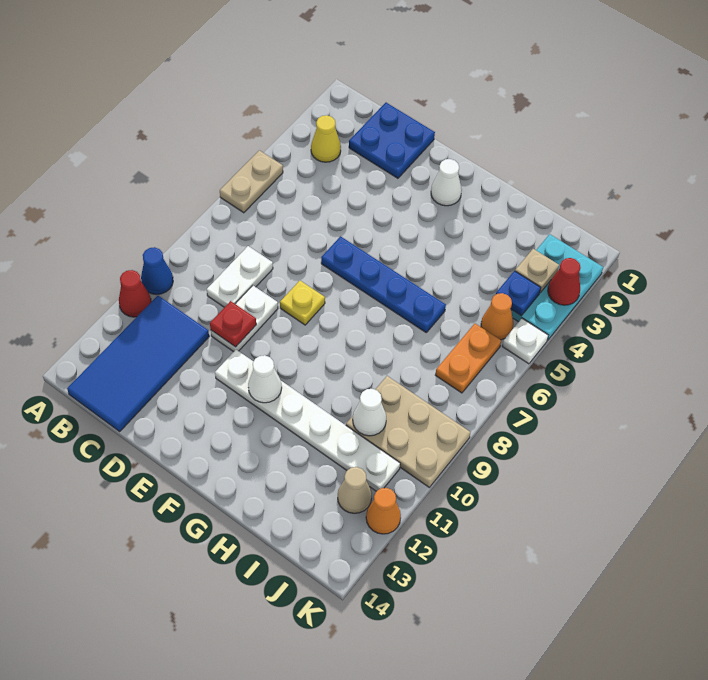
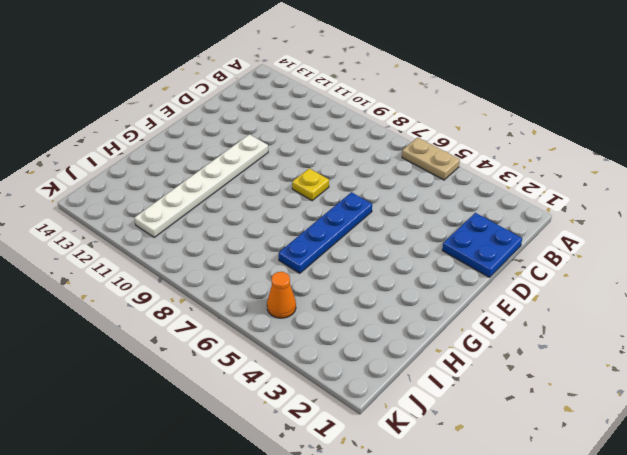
none -> blue 1x1 cone [141,247,173,295]
none -> red 1x1 cone [119,270,151,317]
none -> yellow 1x1 cone [311,115,341,162]

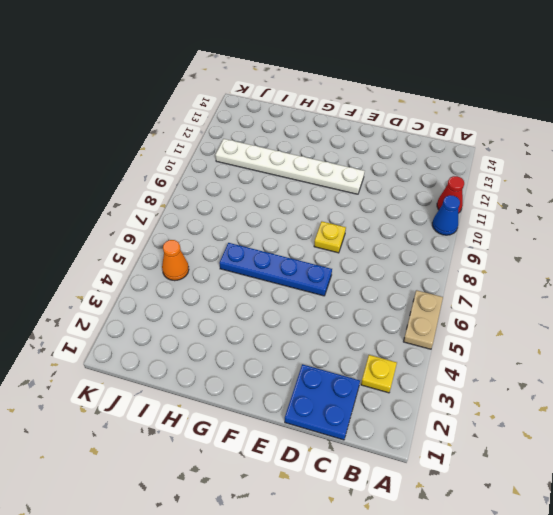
yellow 1x1 plate [361,355,397,393] -> yellow 1x1 cone [311,115,341,162]
none -> blue 2x4 tile [67,296,209,431]
none -> white 1x2 plate [207,246,273,307]
none -> white 1x2 plate [211,286,278,352]

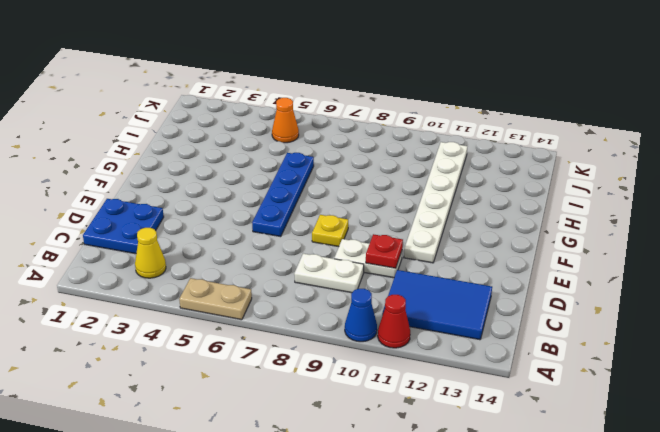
blue 2x3 tile [382,270,492,340] -> blue 2x4 tile [67,296,209,431]
none -> white 1x1 cone [431,159,462,206]
none -> tan 2x3 plate [346,376,470,487]
none -> cyan 2x3 plate [511,234,603,340]

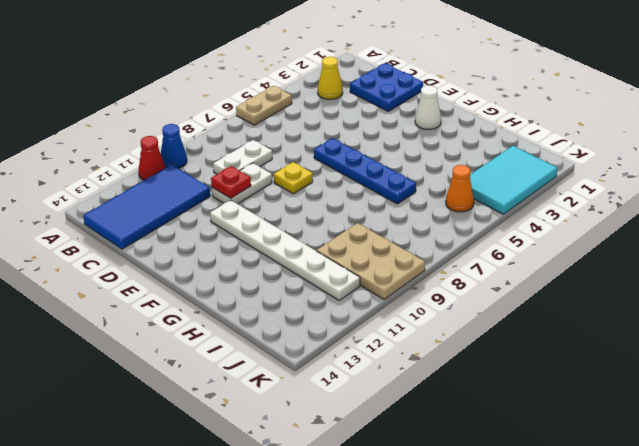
cyan 2x3 tile [470,146,557,214] -> cyan 2x3 plate [511,234,603,340]
none -> orange 1x2 plate [436,324,501,393]
none -> tan 1x1 cone [338,467,372,513]
none -> white 1x1 plate [502,318,548,364]

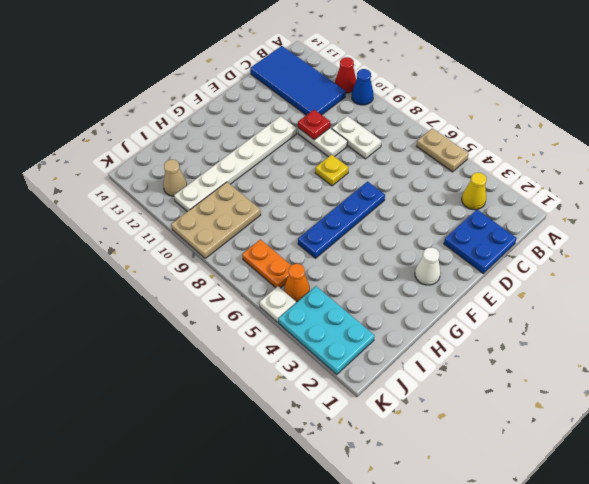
none -> orange 1x1 cone [366,488,401,534]
none -> white 1x1 cone [248,355,282,403]
none -> white 1x1 cone [353,389,386,436]

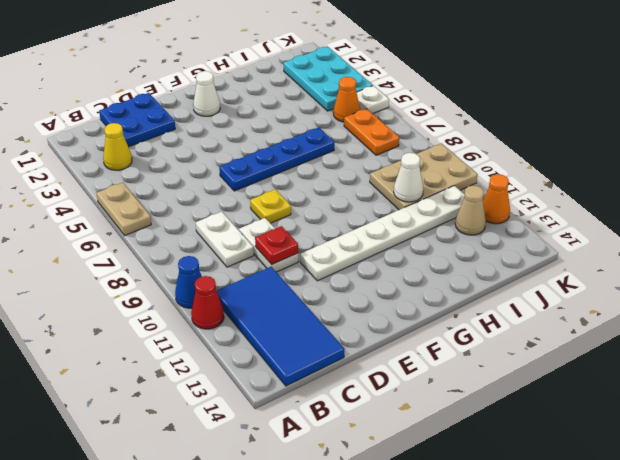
none -> white 1x1 cone [248,355,282,403]
none -> tan 1x1 plate [515,249,559,293]
none -> blue 1x1 plate [496,271,541,316]

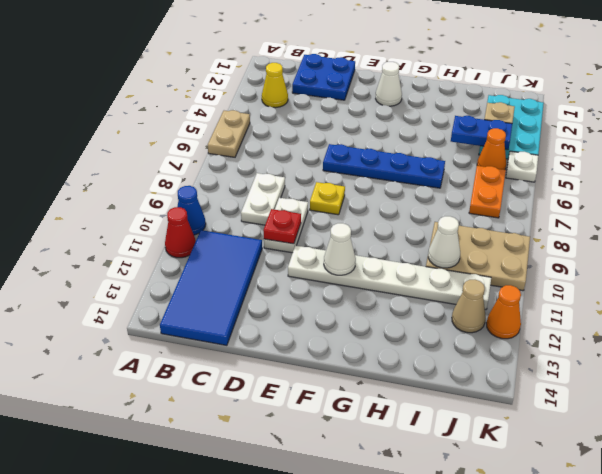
blue 1x2 plate [451,116,512,150] -> blue 1x1 plate [496,271,541,316]
none -> red 1x1 cone [548,258,581,305]

